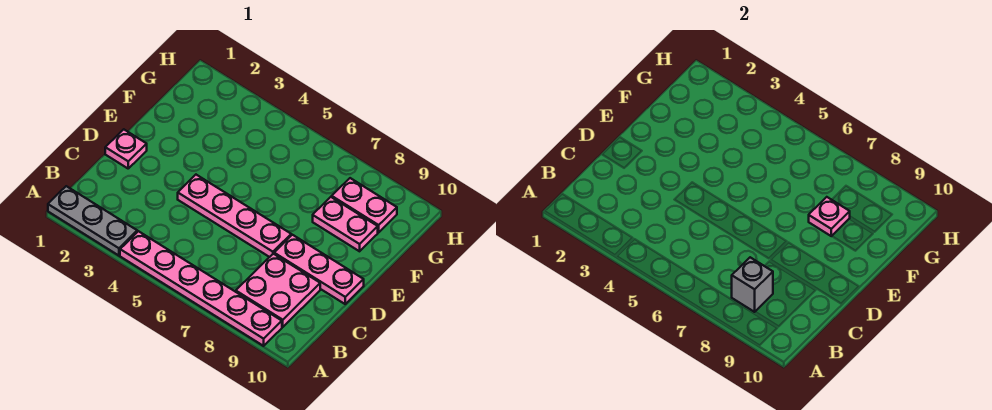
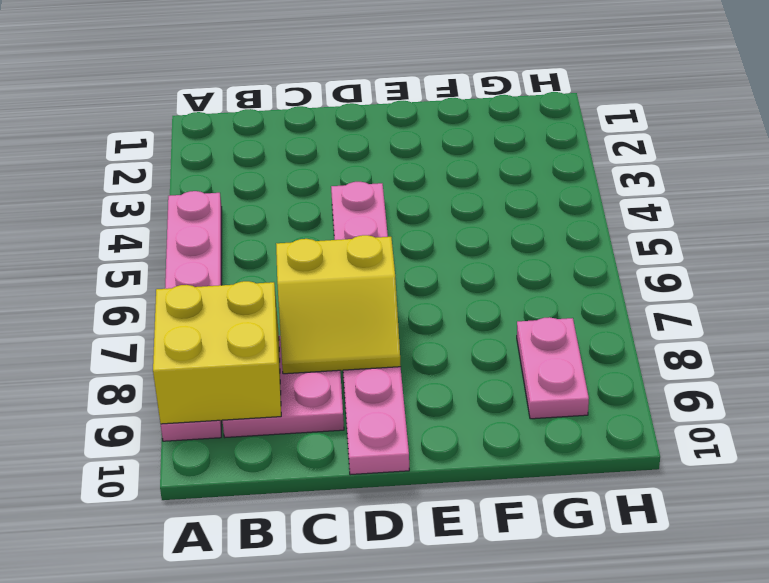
yellow 2x2 brick [153,281,281,424] -> grey 1x1 brick [732,257,773,312]
yellow 2x2 slope [276,235,401,374] -> none
none -> grey 1x3 plate [48,186,137,256]
none -> pink 1x1 plate [105,129,147,168]

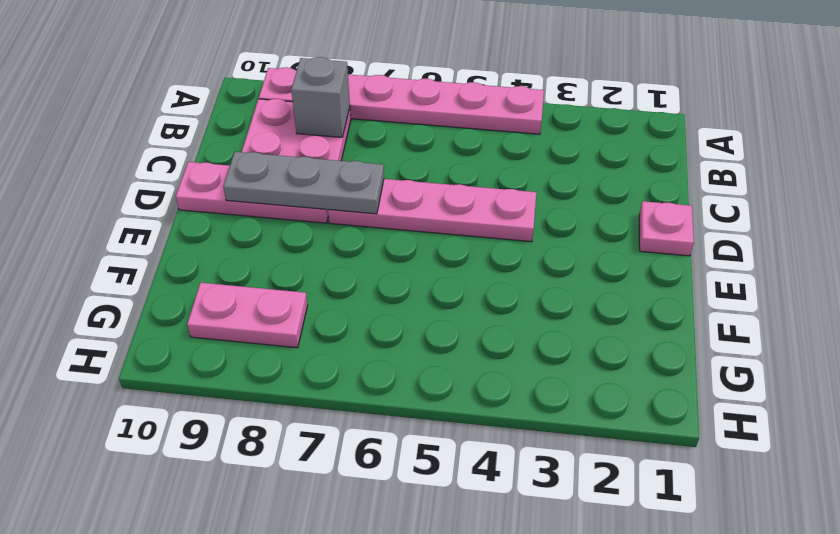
grey 1x3 plate [223,152,384,214] -> grey 1x3 plate moved to [48,186,137,256]
none -> pink 1x2 plate [313,197,378,251]
none -> pink 1x1 plate [809,197,850,236]

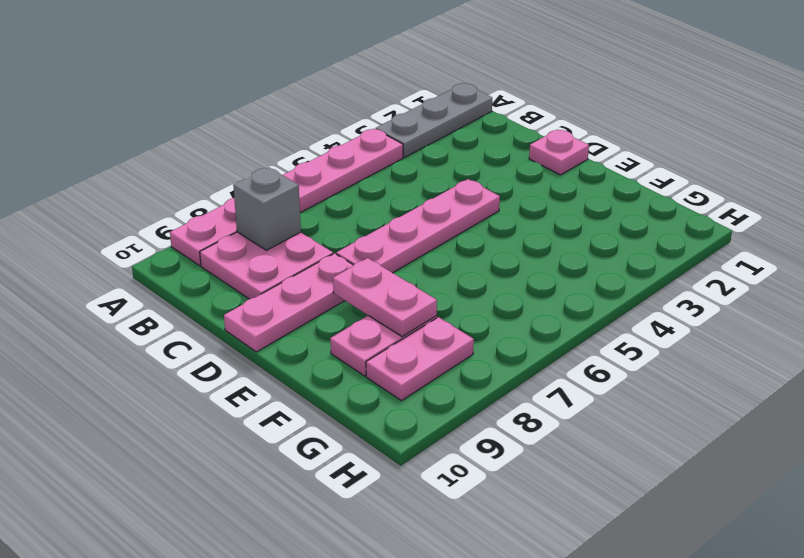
pink 1x2 plate [333,258,437,337] -> pink 1x1 plate [809,197,850,236]

